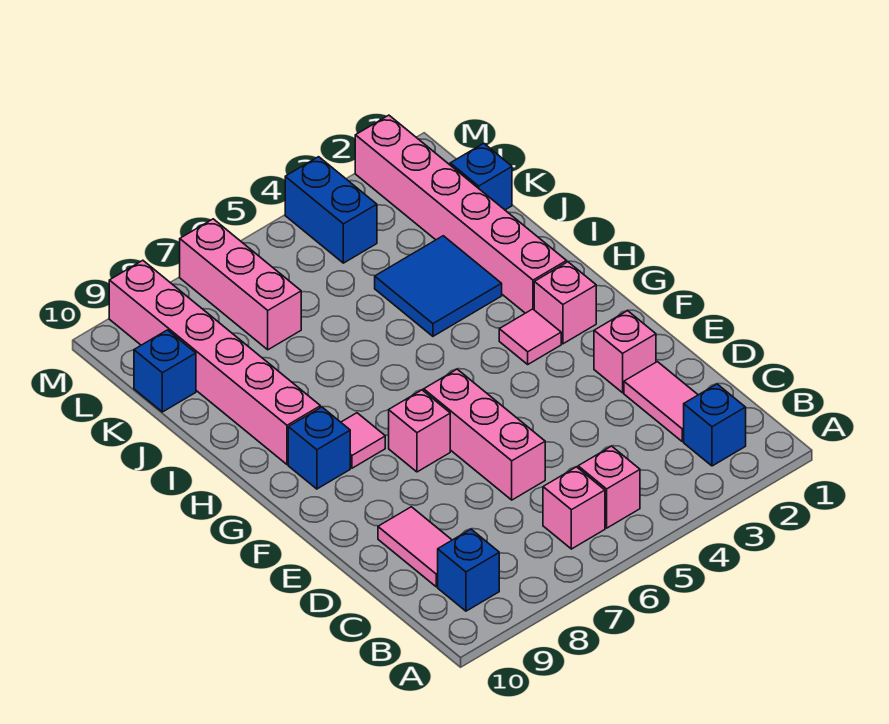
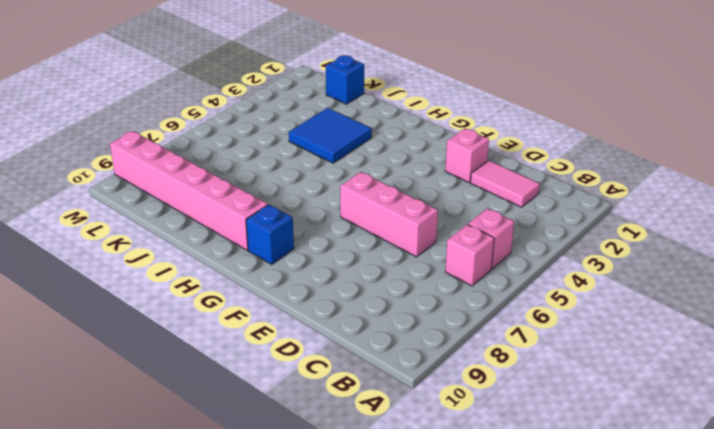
none -> blue 1x1 brick [684,384,746,466]
none -> blue 1x1 brick [438,529,499,611]
none -> pink 1x2 tile [378,507,452,587]

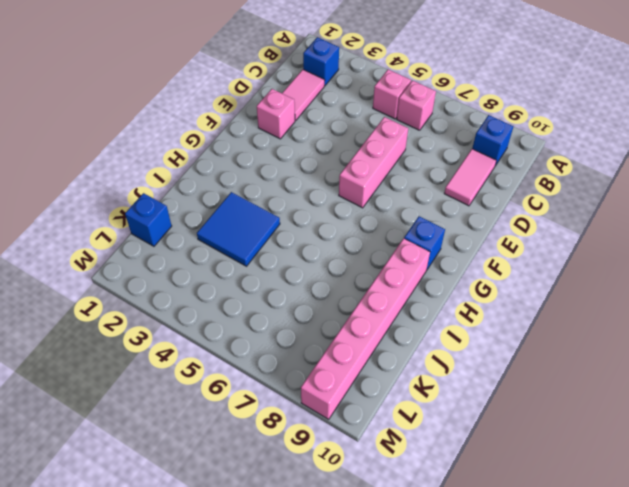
none -> pink 1x1 brick [389,390,450,472]
none -> pink 1x1 brick [534,262,596,344]
none -> pink 1x1 tile [499,309,561,364]

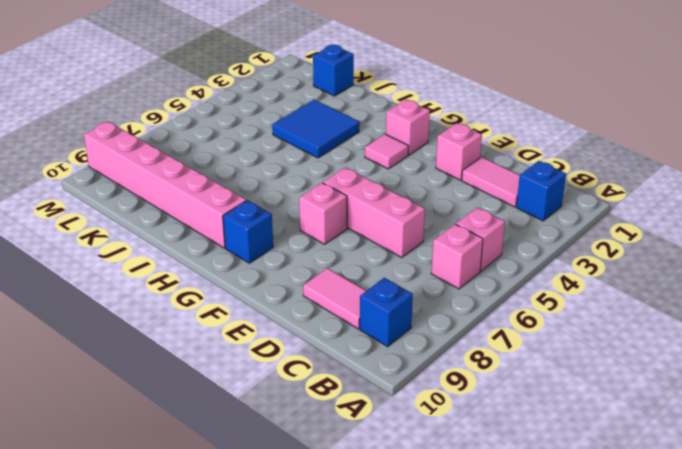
none -> pink 1x1 tile [341,413,385,468]
none -> pink 1x6 brick [355,115,567,313]
none -> pink 1x3 brick [180,219,301,350]

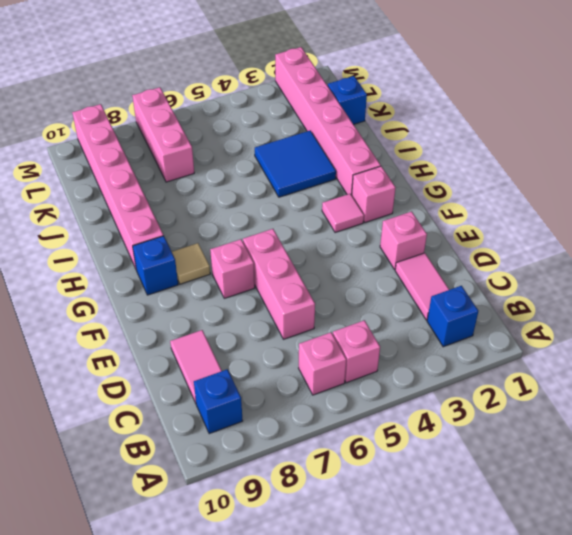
tan 1x1 tile [172,243,210,284] -> pink 1x1 tile [341,413,385,468]
none -> blue 1x1 brick [134,330,196,412]
none -> blue 1x2 brick [285,157,377,263]

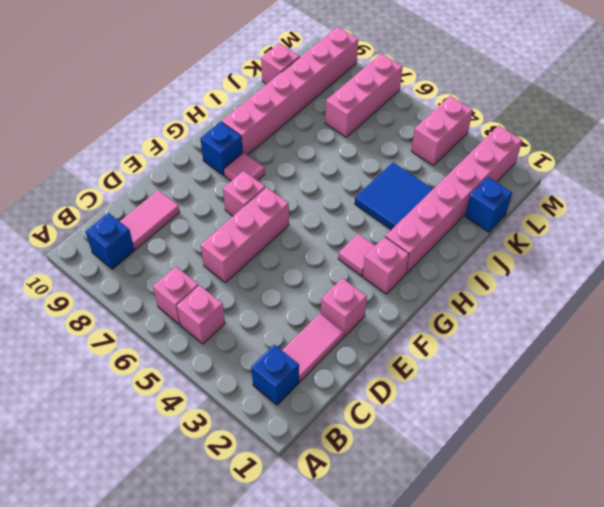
pink 1x1 brick [261,43,300,84] -> blue 1x1 brick [134,330,196,412]
pink 1x2 brick [411,96,473,166] -> blue 1x2 brick [285,157,377,263]

